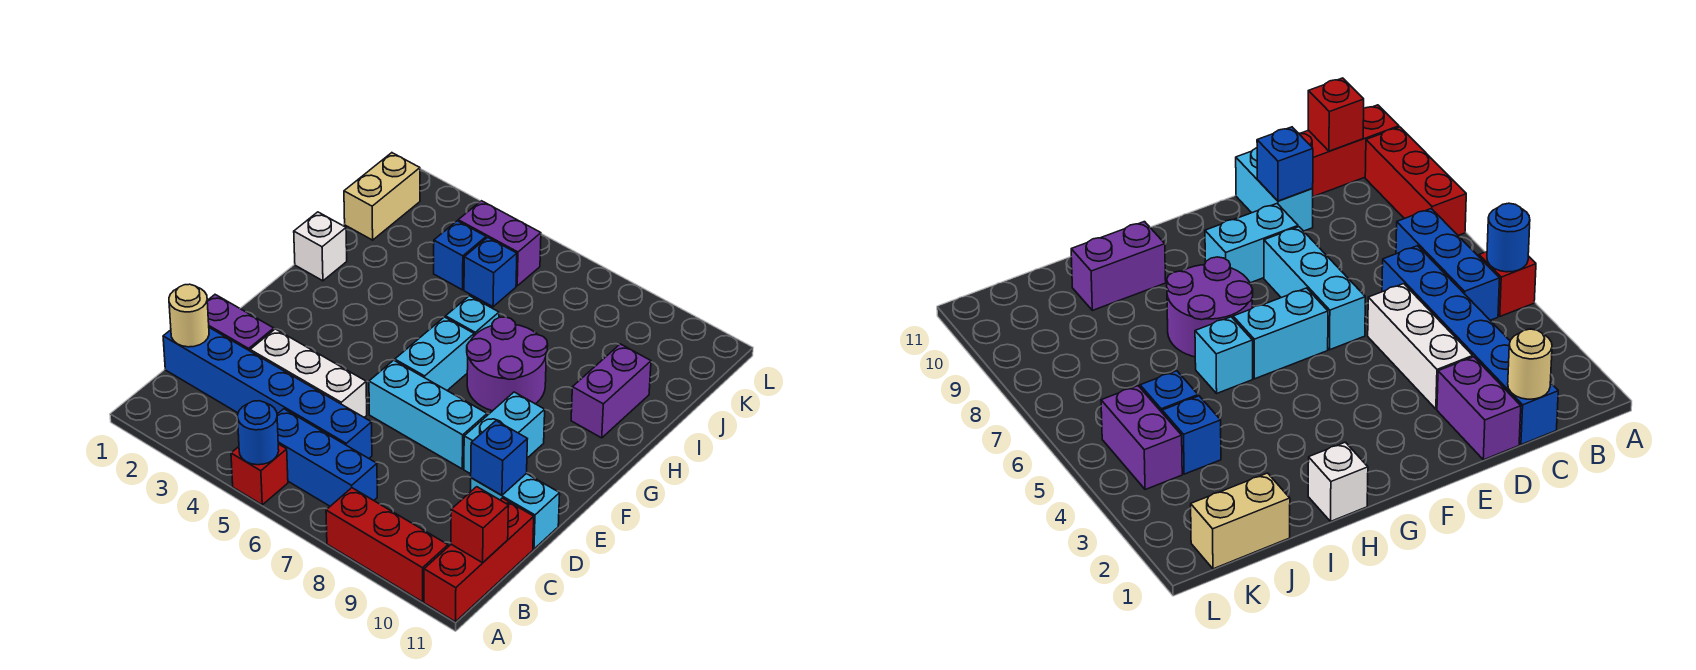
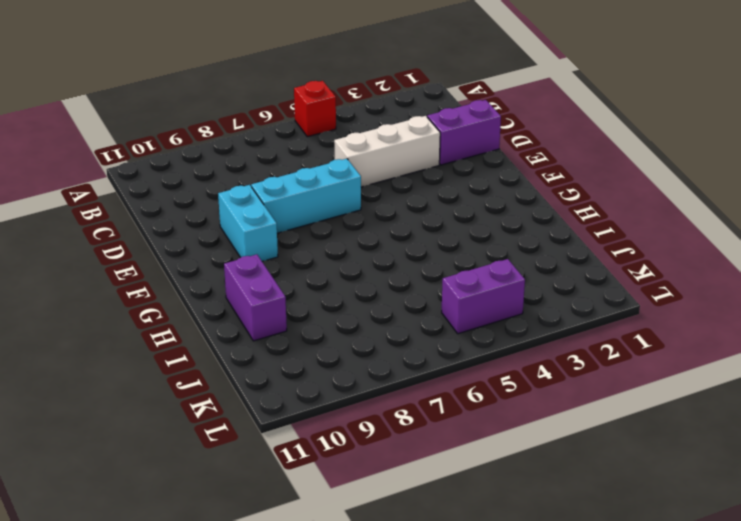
none -> red 1x3 brick [326,488,448,602]
none -> red 1x3 brick [424,498,534,622]
none -> blue 1x3 brick [277,409,377,506]

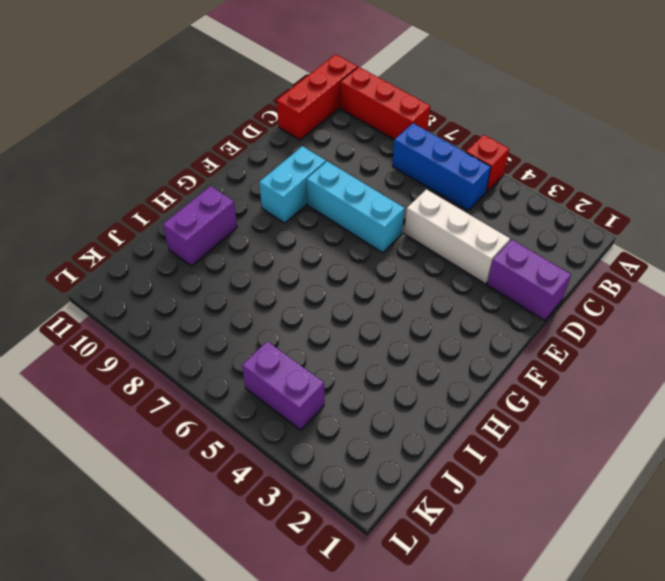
none -> blue 1x6 brick [163,328,372,458]
none -> cyan 1x2 brick [471,474,560,549]
none -> cyan 1x2 brick [395,317,474,390]

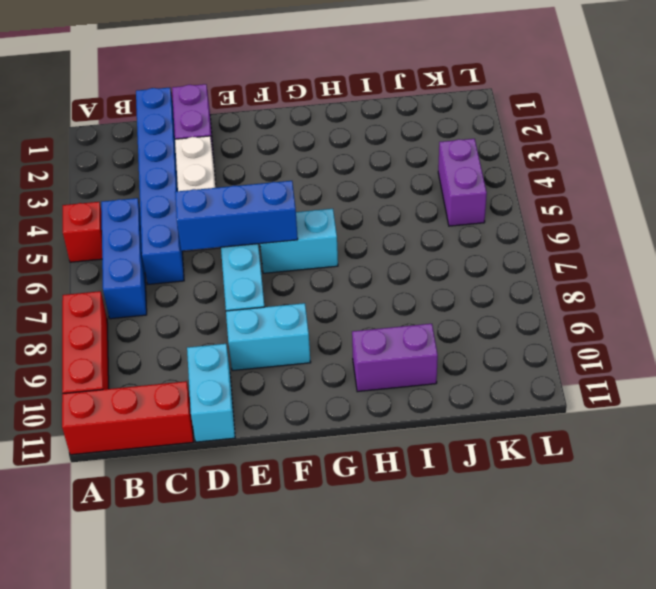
blue 1x3 brick [175,181,298,251] -> none
none -> purple 2x2 round brick [467,317,548,411]
none -> white 1x1 brick [294,212,347,281]
none -> cyan 1x1 brick [446,296,499,336]

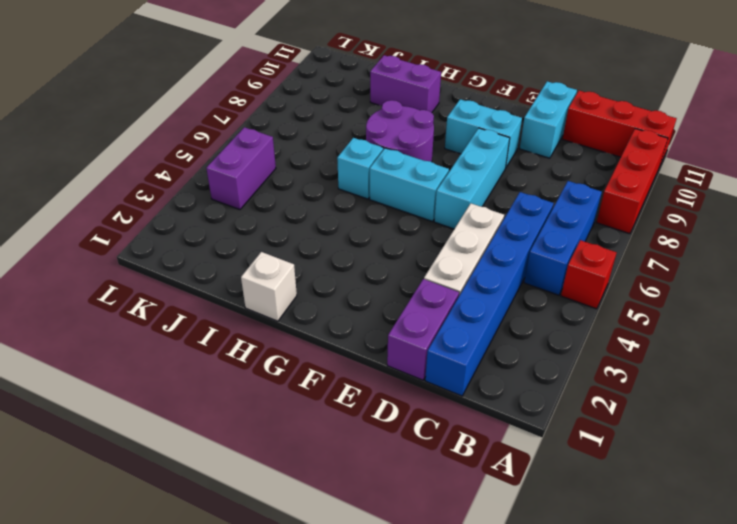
none -> tan 1x2 brick [344,153,420,240]
none -> blue 1x1 brick [434,221,486,290]
none -> blue 1x1 brick [464,237,517,307]

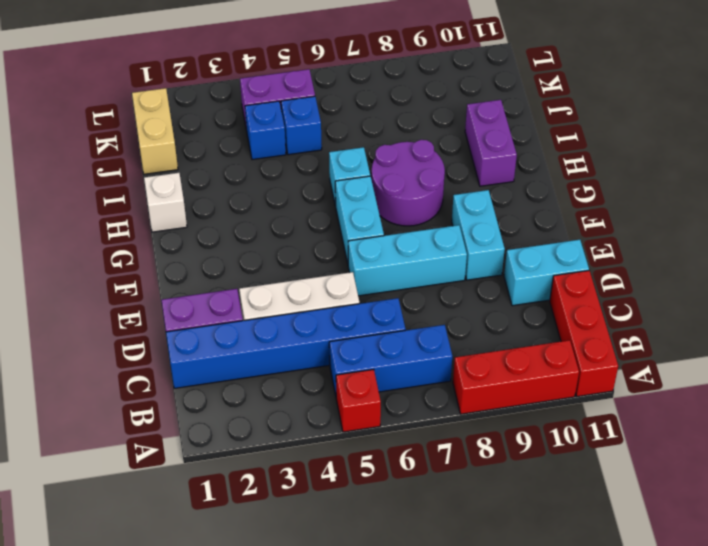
none -> blue 1x1 round brick [238,401,279,465]
none -> red 1x1 brick [451,487,509,563]
none -> tan 1x1 round brick [169,284,209,347]

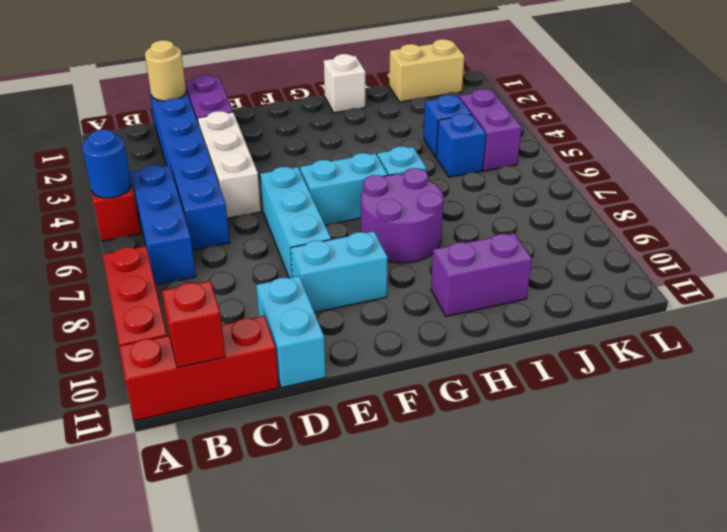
none -> blue 1x1 brick [471,421,527,495]

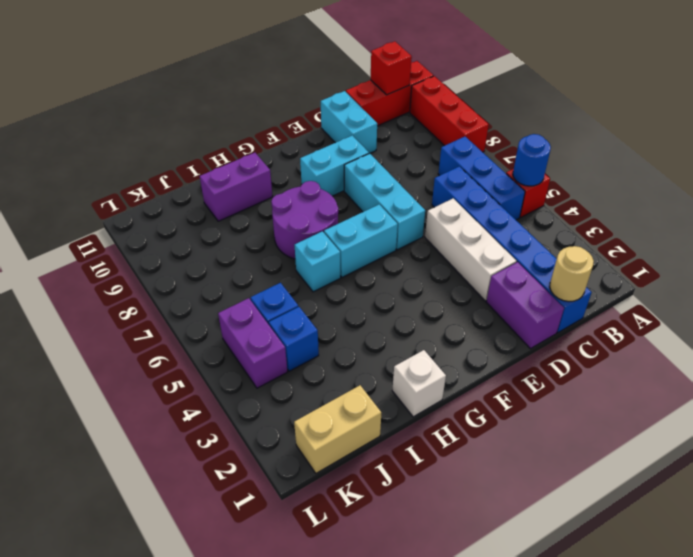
none -> blue 1x1 brick [471,421,527,495]

